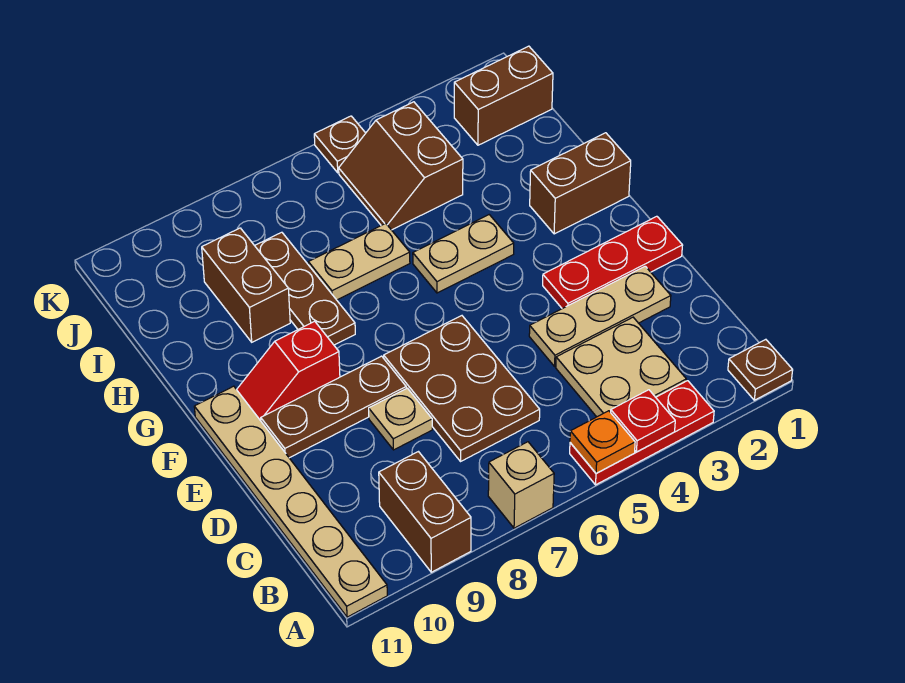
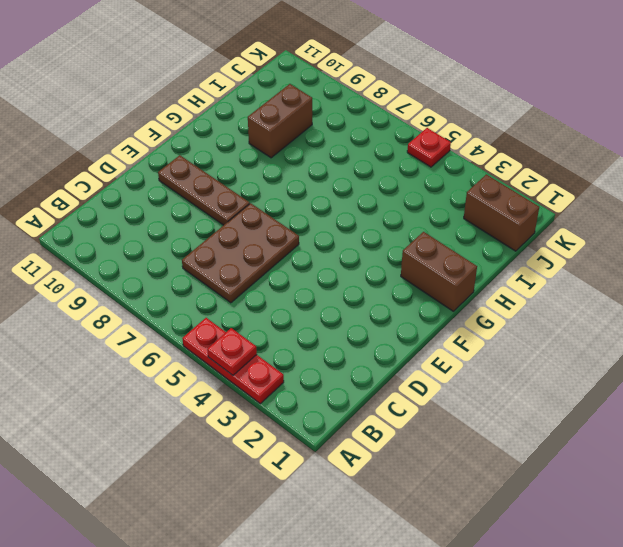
red 1x1 plate [407,128,451,167] -> brown 1x1 plate [314,116,366,173]
none -> brown 1x1 plate [728,339,793,400]
none -> tan 1x1 brick [488,442,554,528]
none -> brown 1x2 brick [379,452,471,572]

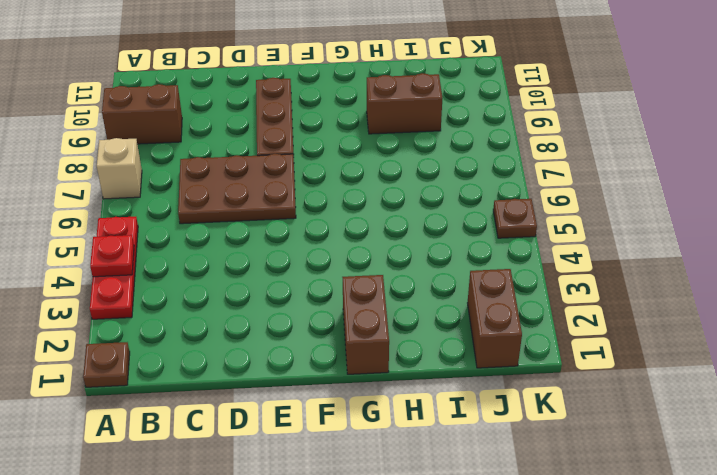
none -> tan 1x6 plate [194,386,387,617]
none -> tan 2x2 plate [556,317,686,417]
none -> tan 1x3 plate [529,266,671,366]

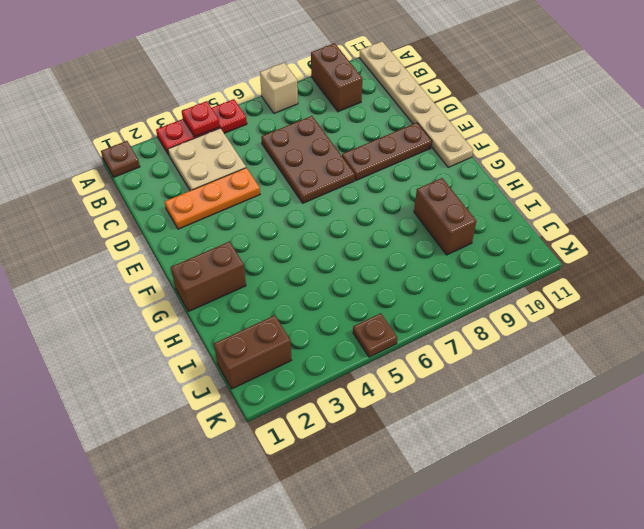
orange 1x3 plate [165,168,260,229] -> tan 1x3 plate [529,266,671,366]
none -> tan 1x1 plate [369,388,432,450]
none -> red 1x3 plate [543,216,683,309]
none -> red 1x2 slope [237,321,340,421]

